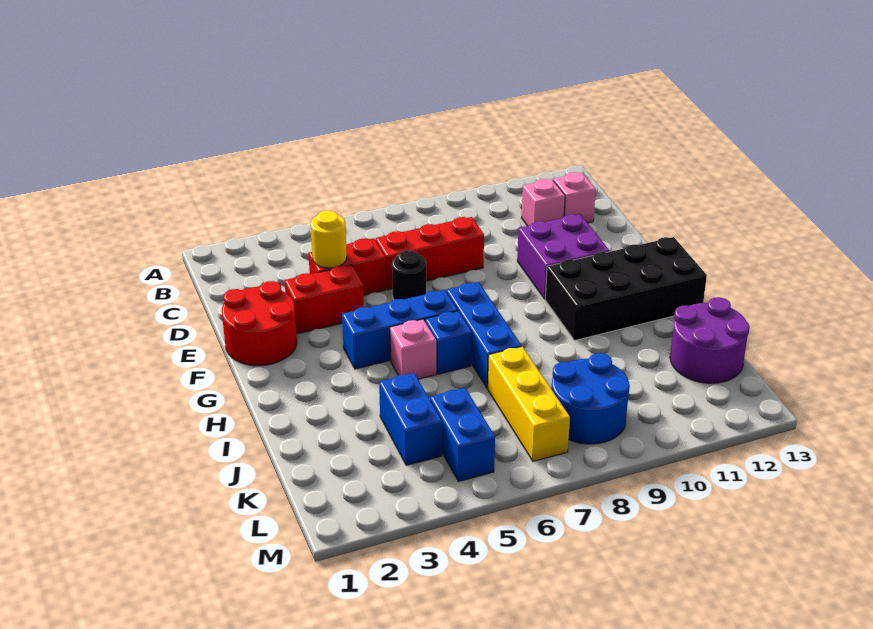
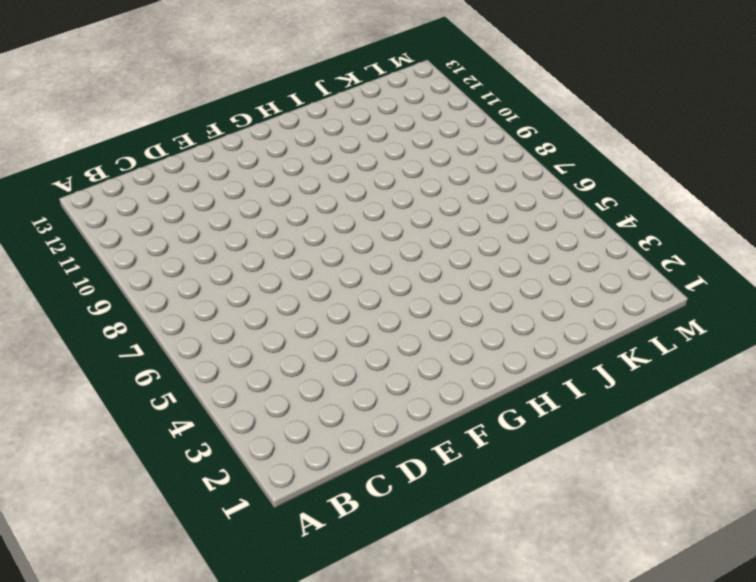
none -> pink 1x1 brick [521,179,565,226]
none -> pink 1x1 brick [553,172,596,223]
none -> red 1x2 brick [308,238,386,295]

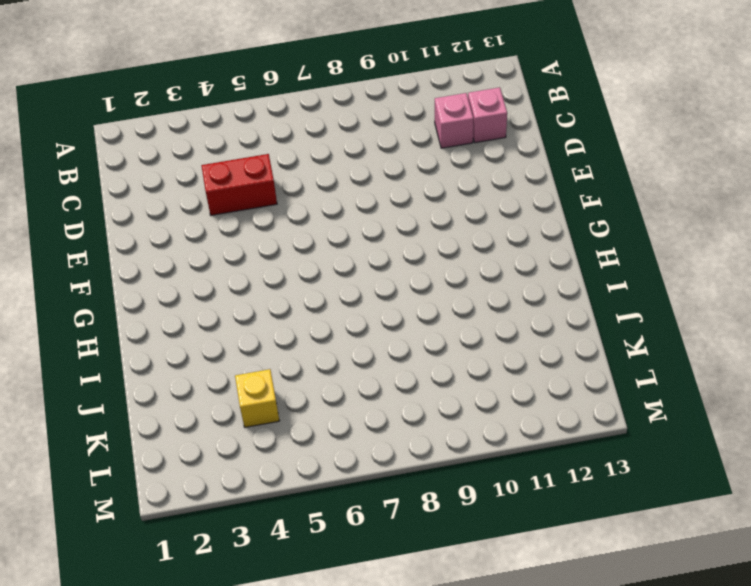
yellow 1x1 brick [235,369,279,427] -> blue 1x2 brick [379,373,442,465]
none -> red 1x3 brick [376,217,484,290]
none -> red 2x2 round brick [222,281,297,366]
none -> red 1x2 brick [285,265,364,334]

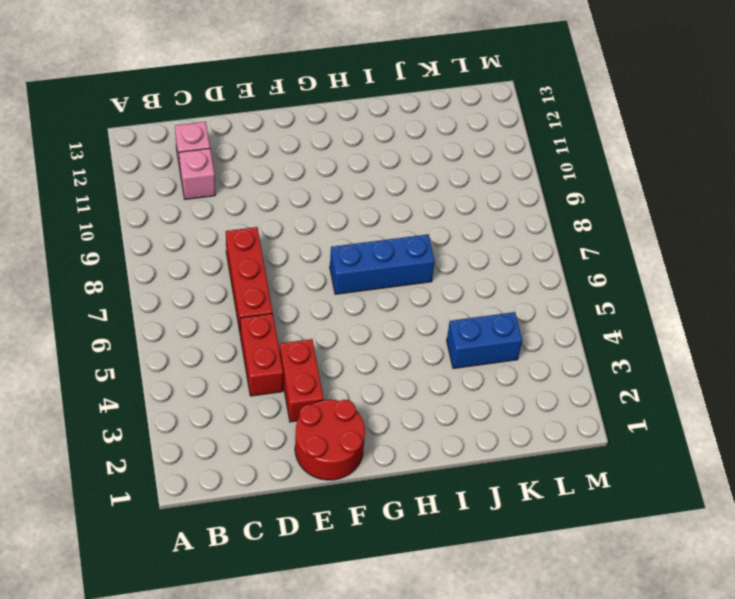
none -> black 1x1 round brick [392,250,426,300]
none -> purple 2x2 brick [517,214,610,299]
none -> blue 1x3 brick [342,290,458,369]

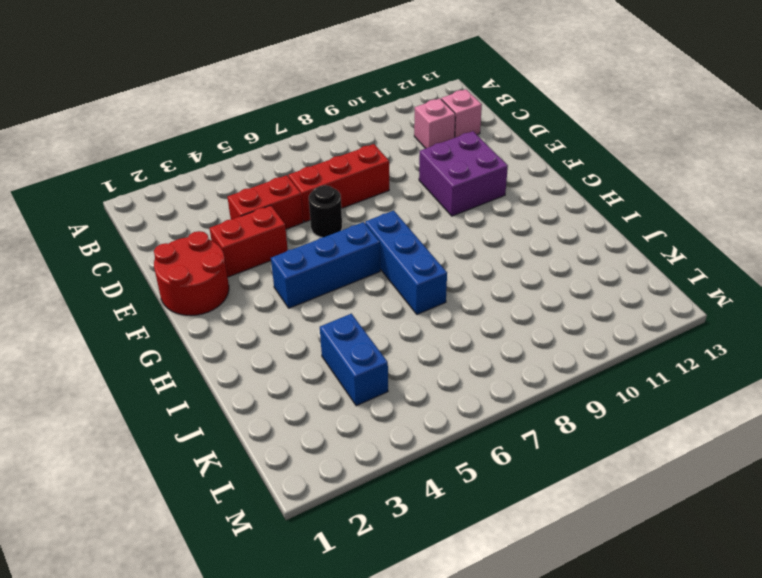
none -> black 2x4 brick [545,237,707,341]
none -> pink 1x1 brick [390,319,436,379]
none -> blue 1x1 brick [425,311,472,374]

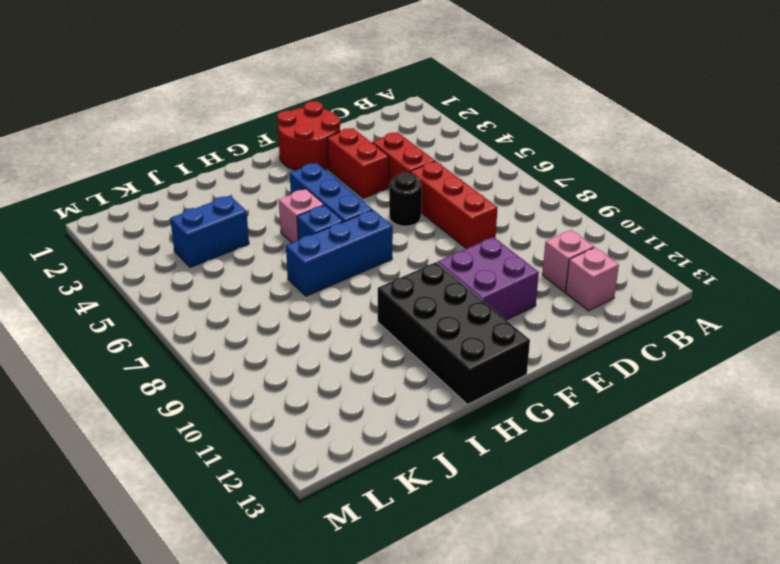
none -> yellow 1x3 brick [488,347,570,461]
none -> purple 2x2 round brick [670,297,750,383]
none -> blue 1x2 brick [430,388,495,482]

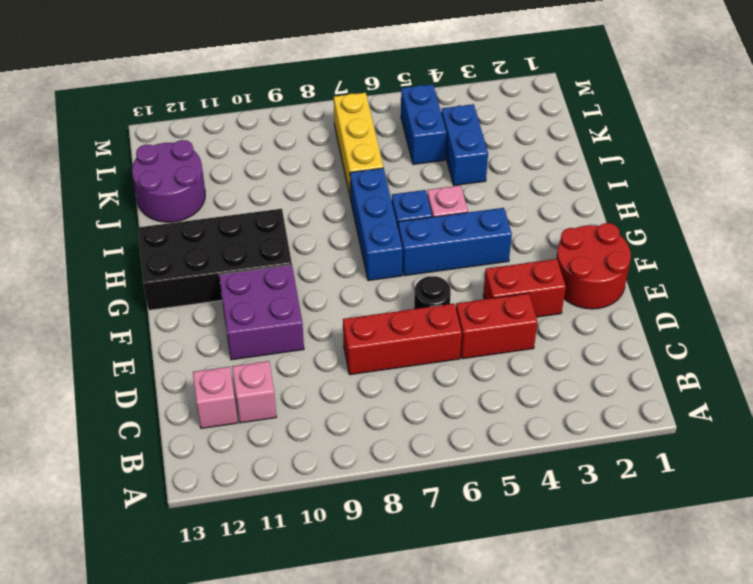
none -> blue 2x2 round brick [552,353,630,444]
none -> yellow 1x1 round brick [311,211,347,268]

